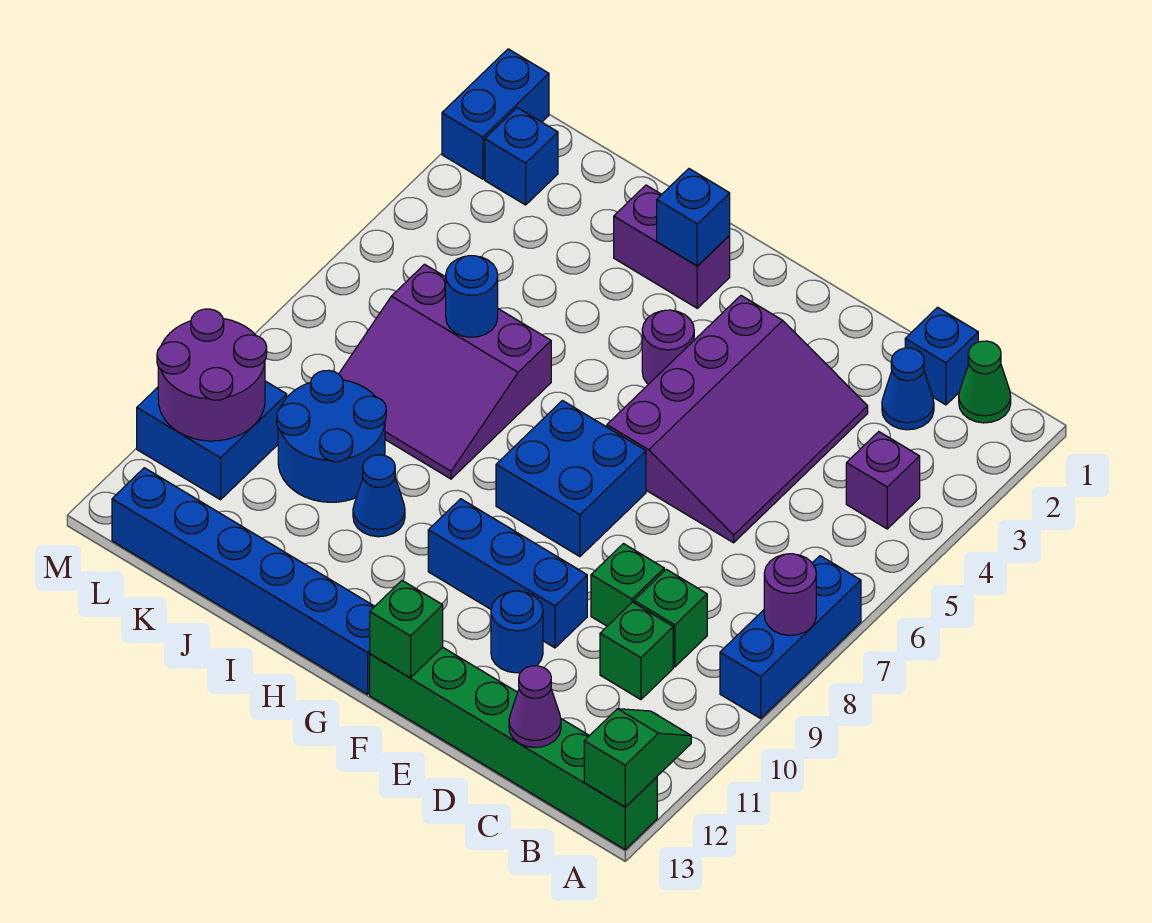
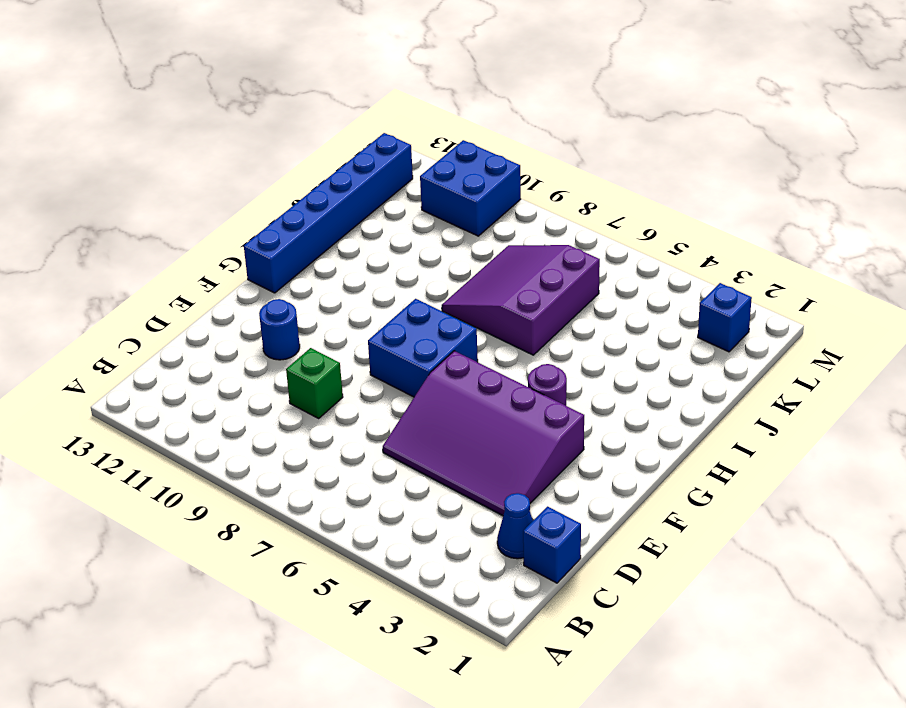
none -> blue 1x3 brick [720,556,861,718]
none -> green 1x6 brick [370,647,657,849]
none -> green 1x1 cone [959,341,1011,423]

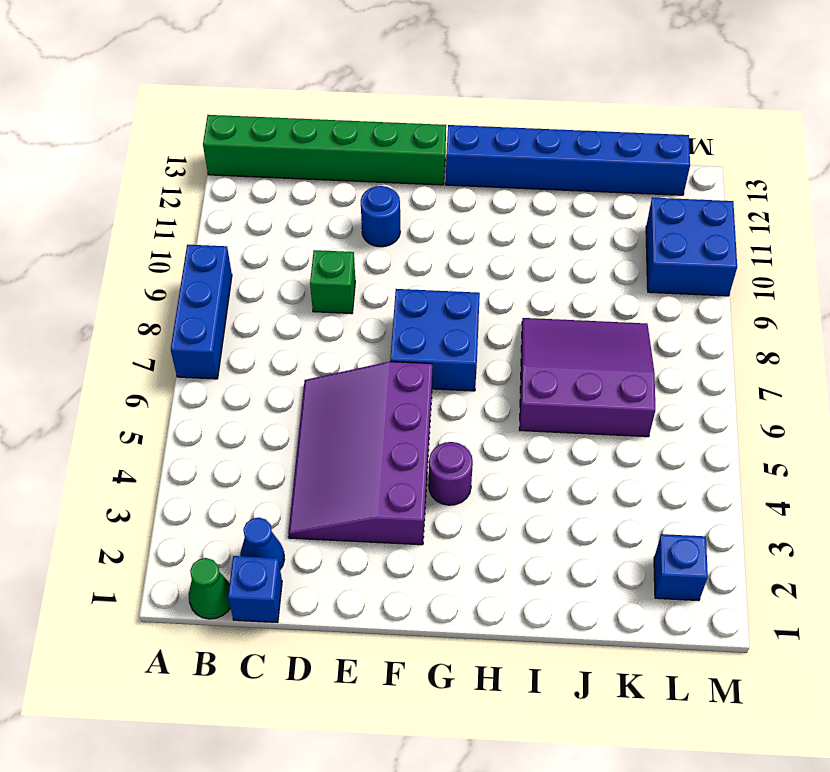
none -> purple 1x1 brick [846,432,920,529]
none -> green 1x1 brick [634,569,707,667]
none -> green 1x1 brick [600,602,673,700]

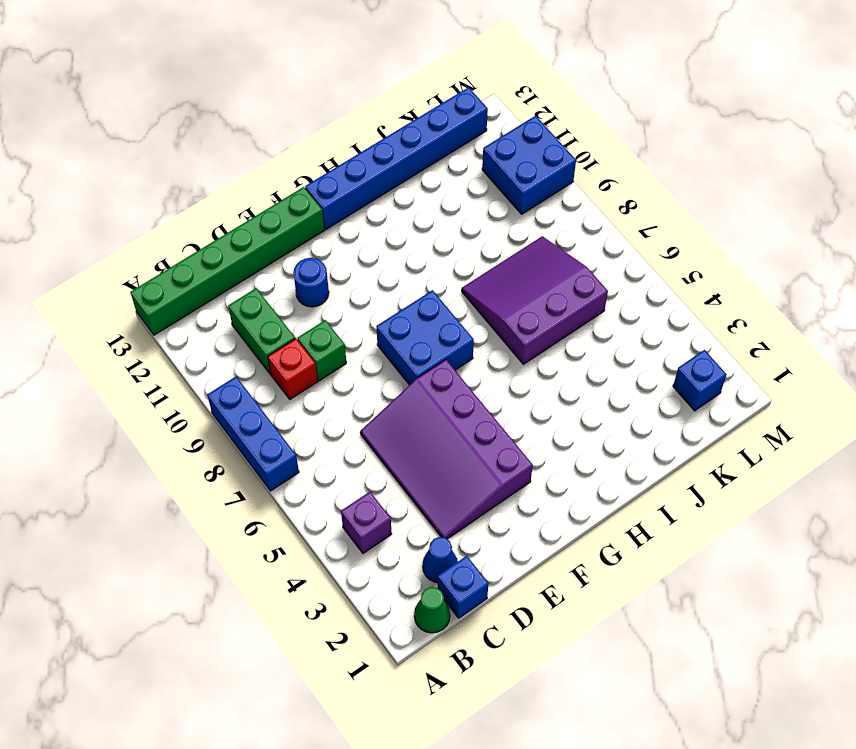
red 1x1 brick [268,339,318,399] -> green 1x1 brick [634,569,707,667]
green 1x2 brick [228,288,295,374] -> green 1x1 brick [600,602,673,700]
none -> blue 1x3 brick [428,499,587,648]
none -> purple 1x1 round brick [642,310,694,384]
none -> purple 1x2 brick [614,185,730,308]

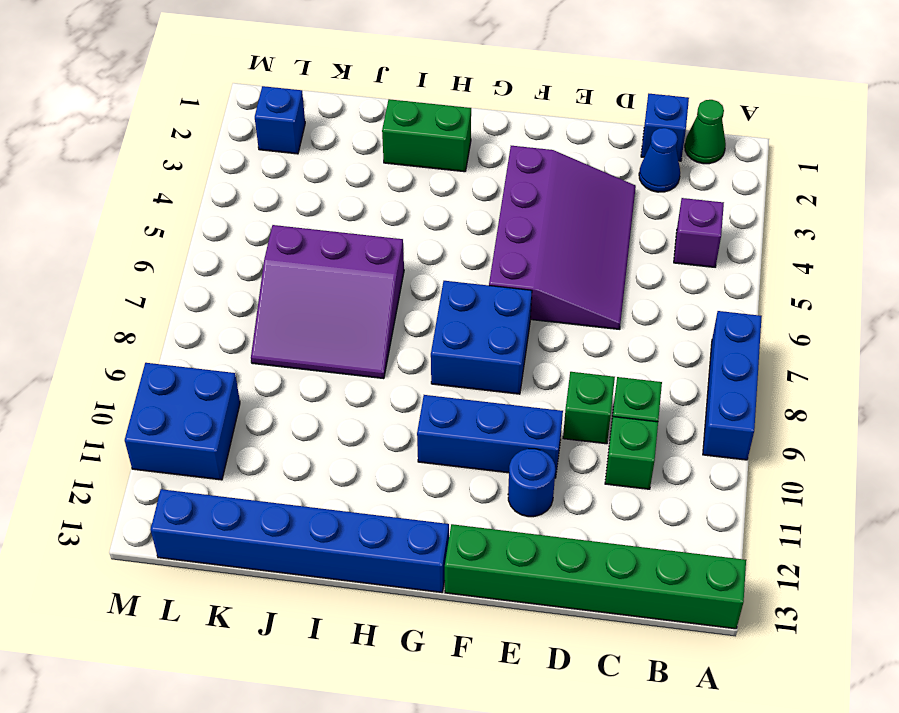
green 1x2 brick [382,99,471,172] -> purple 1x2 brick [614,185,730,308]
none -> purple 1x1 round brick [642,310,694,384]
none -> blue 1x1 cone [353,455,405,537]
none -> blue 2x2 round brick [277,370,386,502]

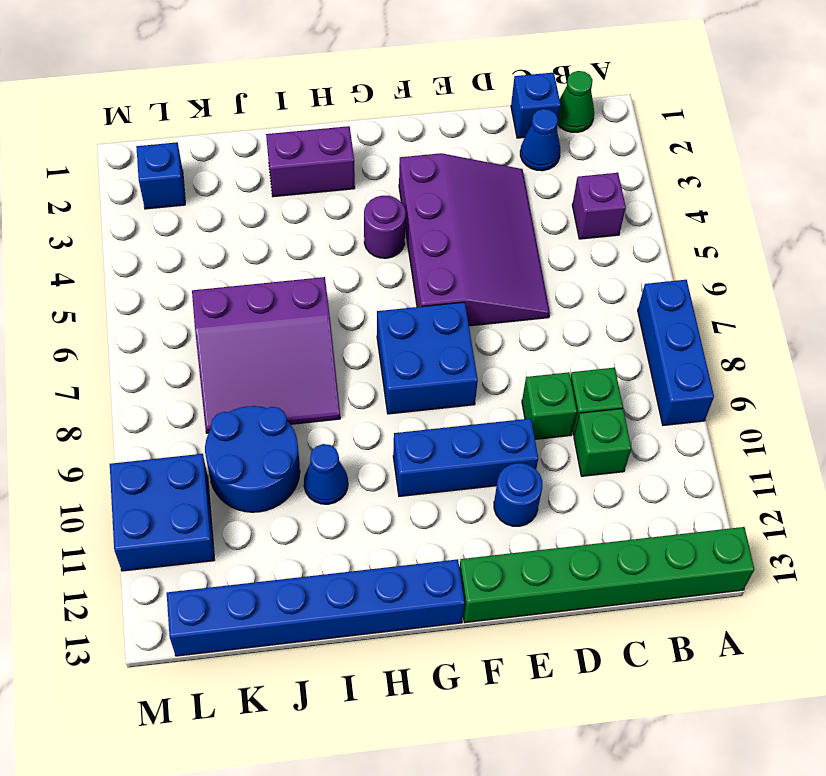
none -> blue 1x2 brick [442,49,549,179]
none -> purple 1x1 round brick [764,554,816,635]
none -> green 1x2 slope [584,709,691,807]

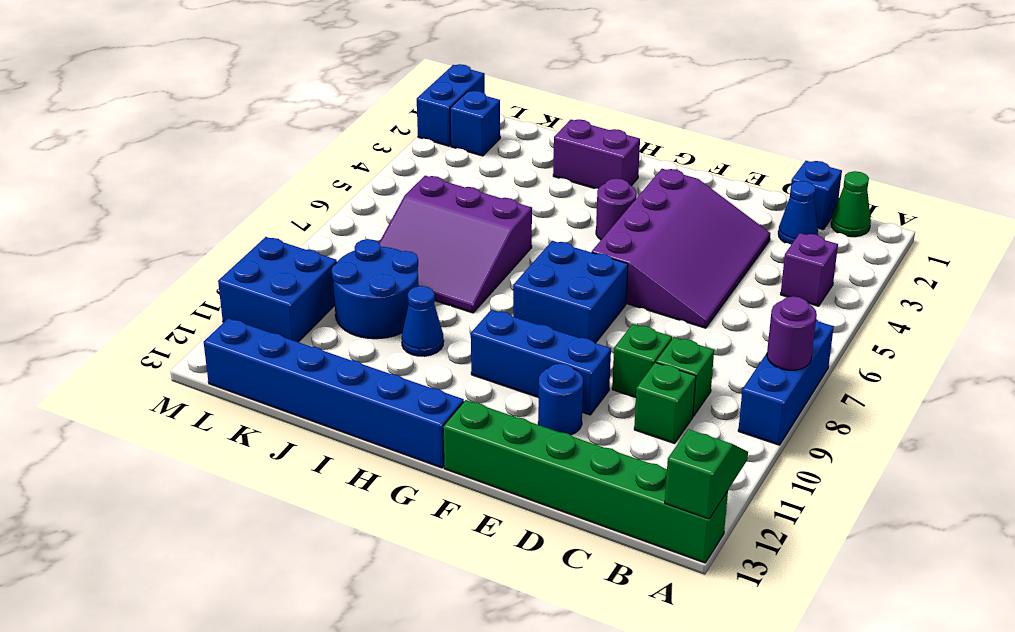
none -> purple 1x1 cone [509,666,561,748]
none -> green 1x1 brick [370,581,443,678]
none -> blue 1x1 brick [657,169,730,266]

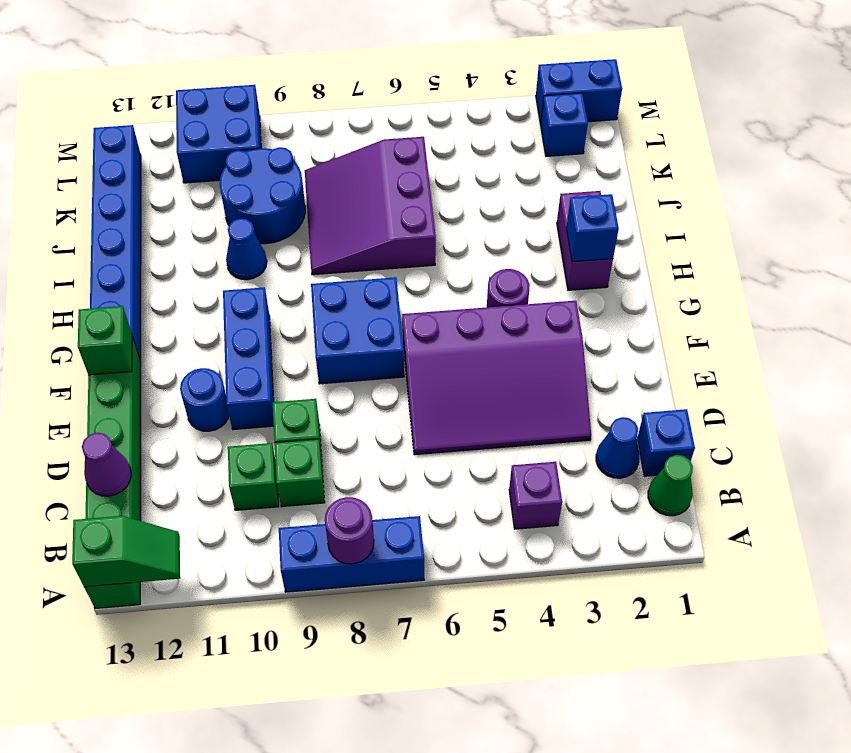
none -> blue 1x1 round brick [446,256,498,337]
none -> purple 2x2 round brick [157,309,267,441]

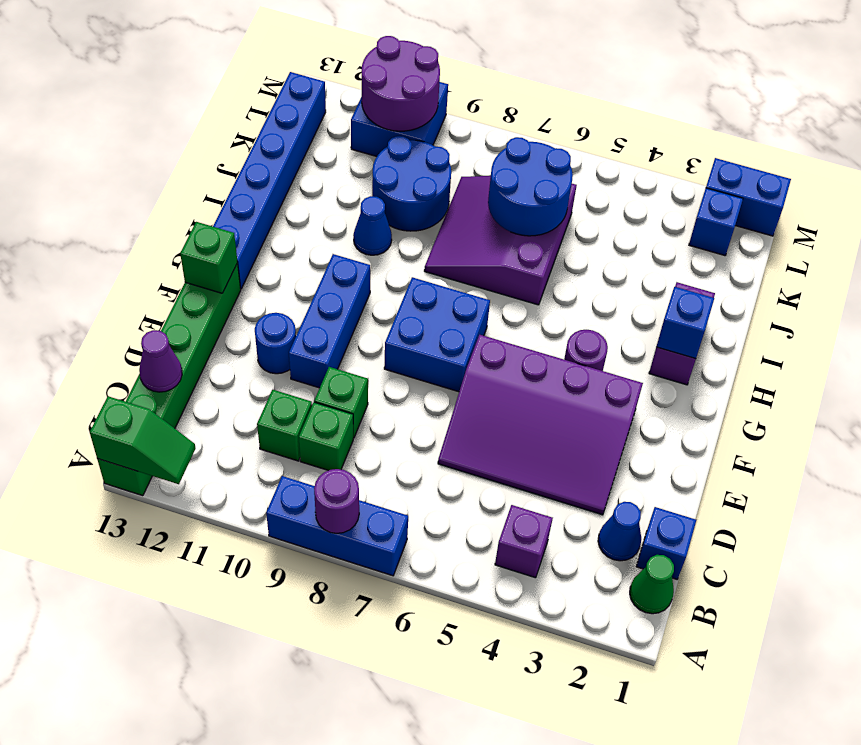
blue 2x2 round brick [488,137,573,236] -> blue 1x1 round brick [446,256,498,337]

